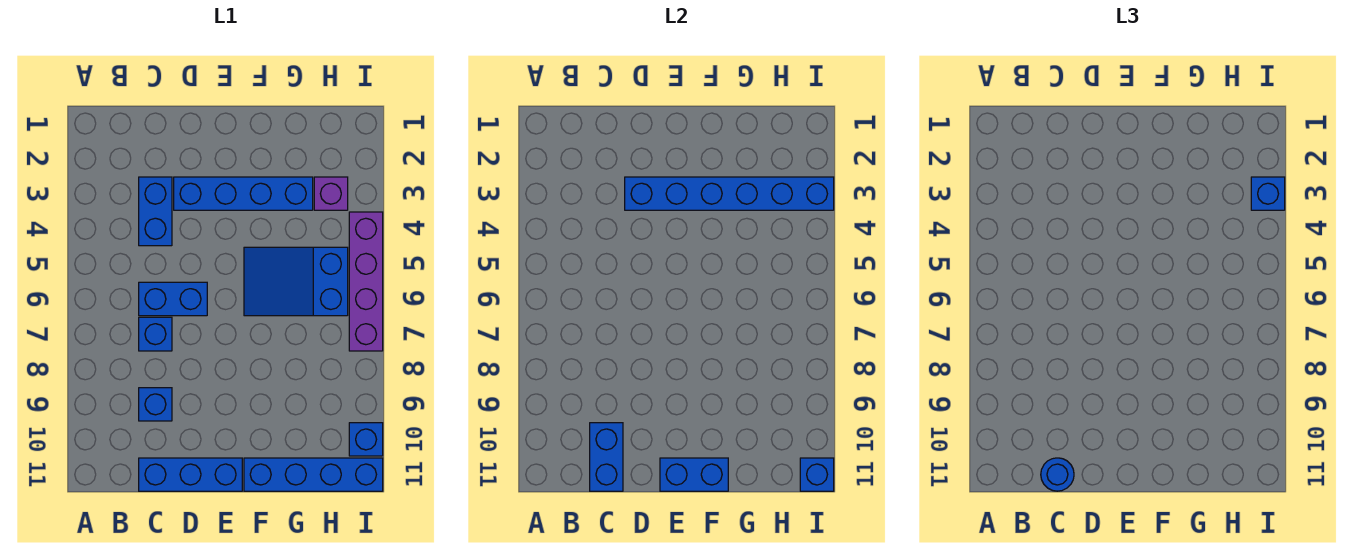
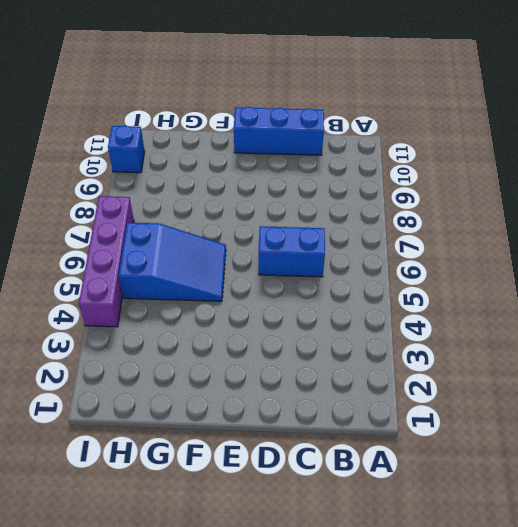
none -> blue 1x2 brick [139,177,172,246]
none -> blue 1x1 brick [139,317,172,351]
none -> blue 1x1 brick [139,388,172,421]

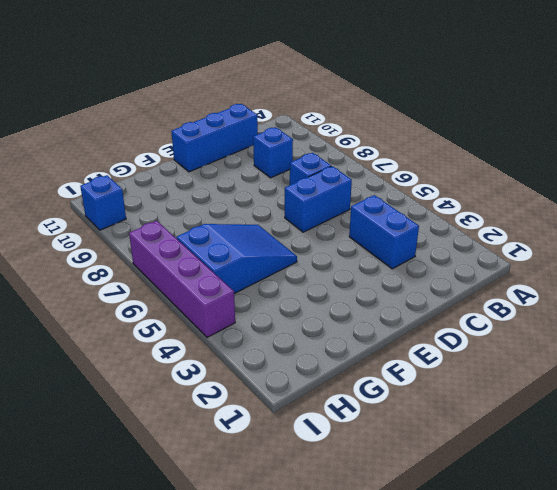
none -> blue 1x4 brick [174,177,313,210]
none -> blue 1x4 brick [244,458,383,491]
none -> purple 1x1 brick [314,177,348,210]

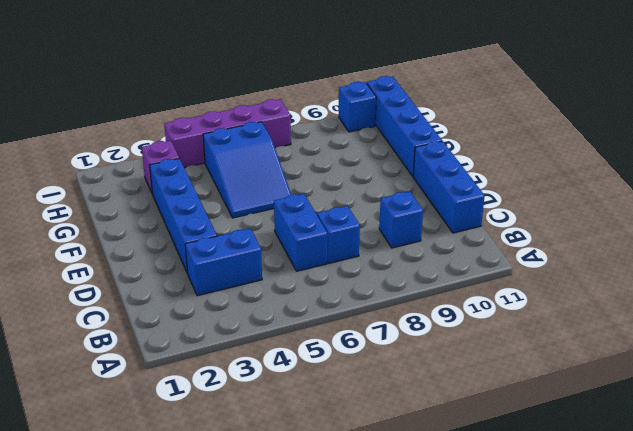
none -> blue 1x2 brick [590,423,623,491]
none -> blue 1x6 brick [625,177,834,210]
none -> blue 1x2 brick [660,458,728,491]

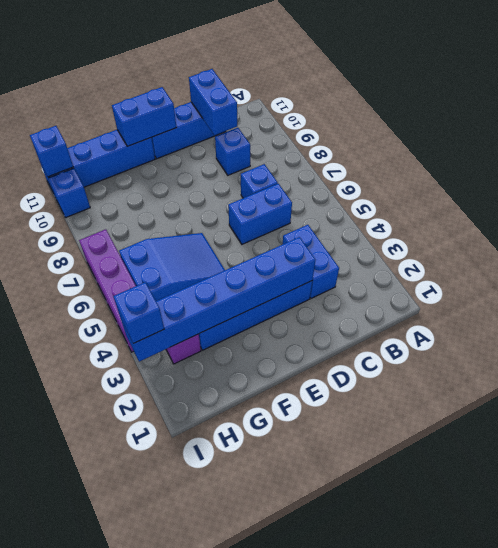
none -> blue 1x1 round brick [1041,458,1074,491]

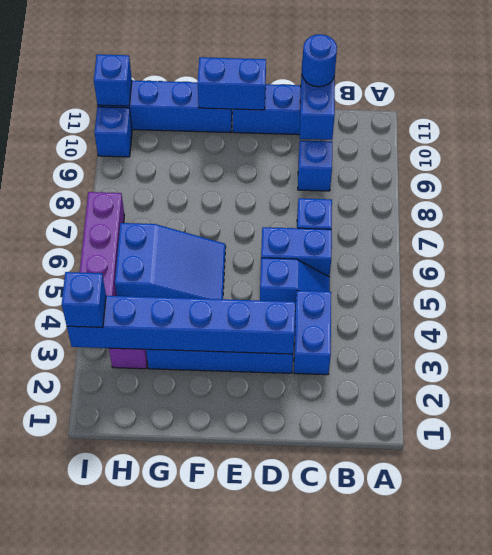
blue 1x2 slope [260,258,330,306] -> none

